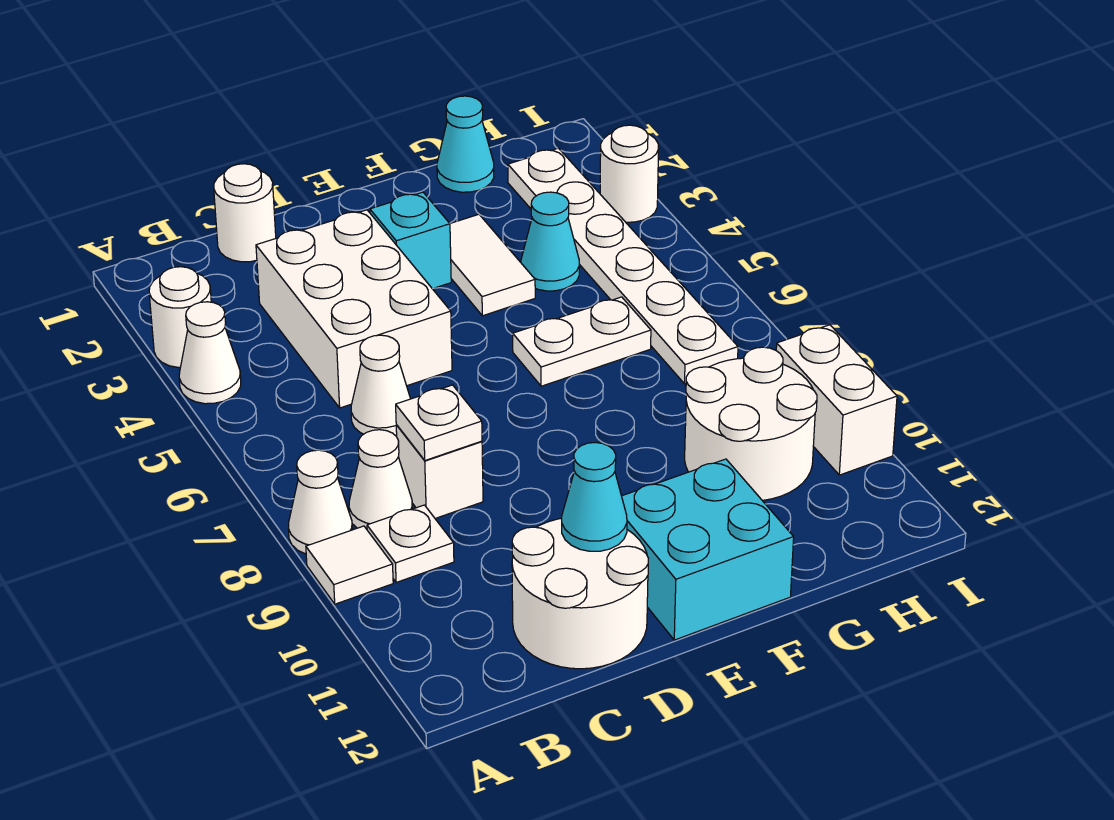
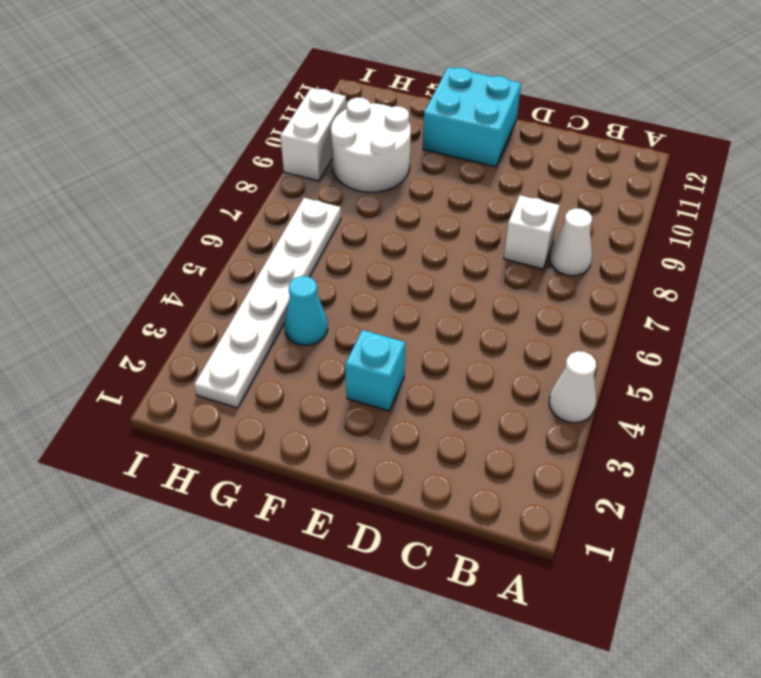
none -> white 1x1 round brick [149,267,211,368]
none -> white 1x1 cone [288,450,352,554]
none -> white 1x1 tile [306,526,393,604]

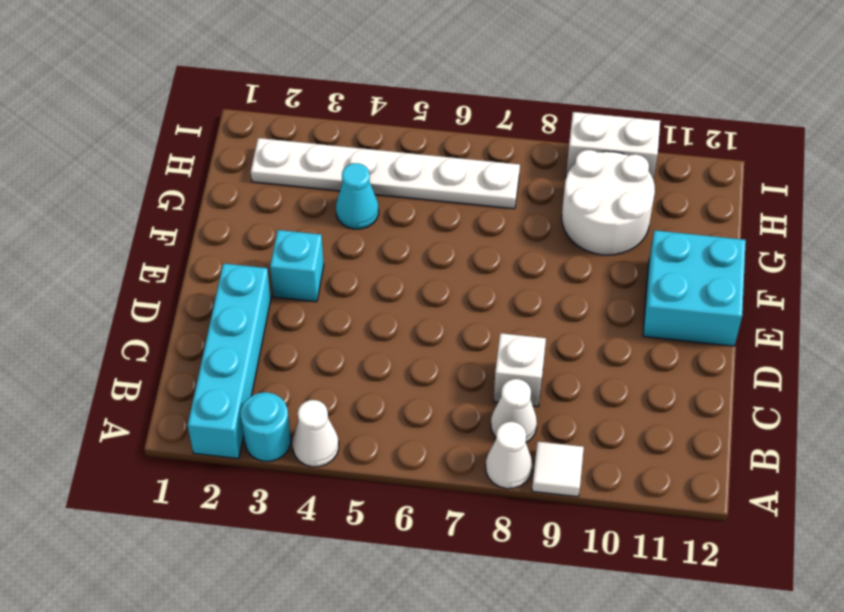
cyan 1x4 brick [188,263,271,459] -> none
cyan 1x1 round brick [241,392,291,461] -> white 1x1 round brick [149,267,211,368]
none -> white 1x1 plate [367,505,454,582]
none -> white 1x1 round brick [214,164,276,262]
none -> white 2x3 brick [256,210,452,408]

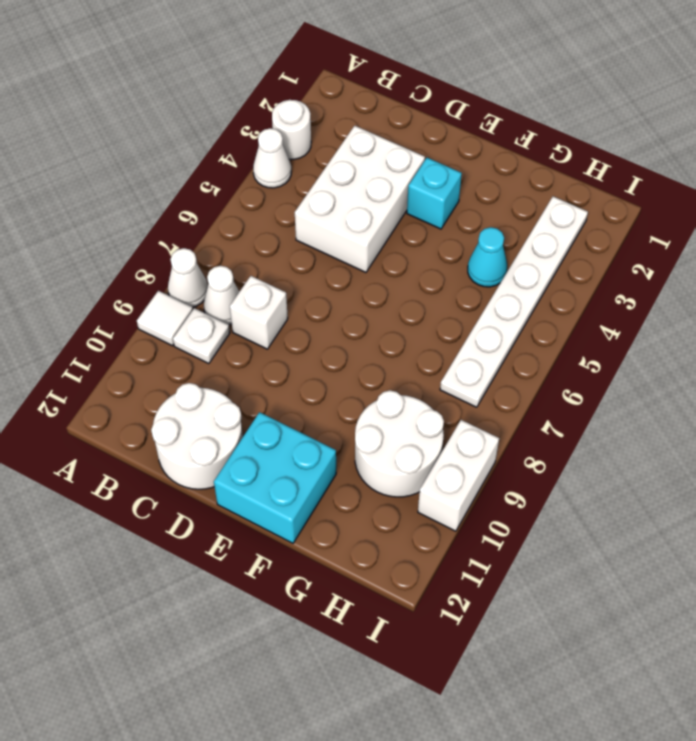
none -> white 1x1 round brick [214,164,276,262]
none -> white 1x1 cone [351,335,410,436]
none -> white 1x2 tile [450,214,535,316]

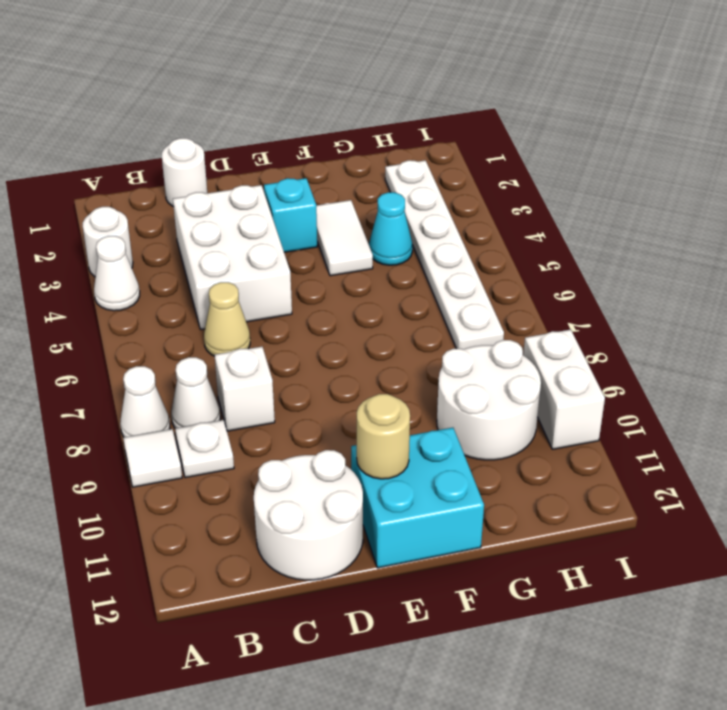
tan 1x1 cone [204,282,250,356] -> white 1x1 cone [351,335,410,436]
tan 1x1 round brick [357,394,410,479] -> none
none -> white 1x2 plate [513,297,651,386]
none -> cyan 1x1 cone [437,96,494,192]
none -> white 1x1 round brick [600,125,659,222]

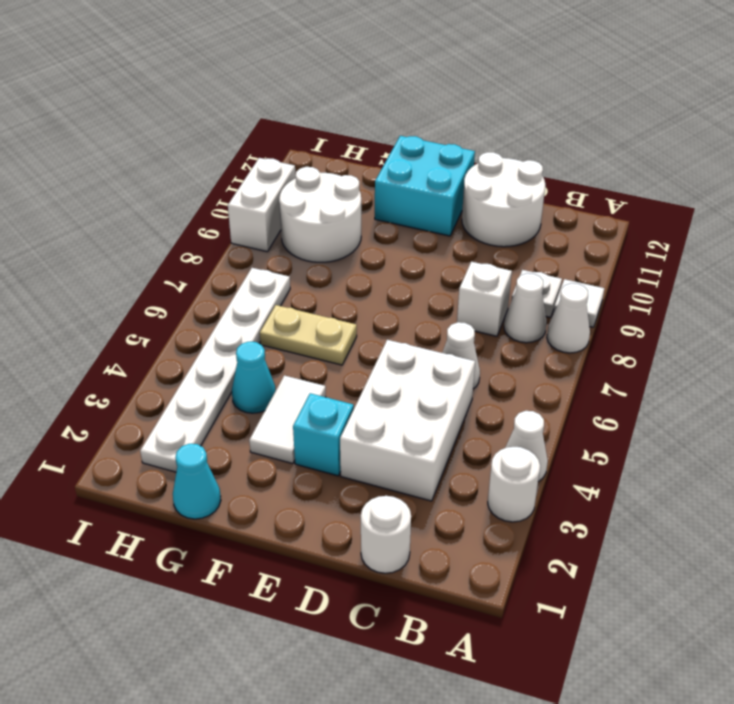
tan 1x2 plate [260,305,357,365] -> white 1x2 plate [513,297,651,386]
none -> white 1x1 round brick [600,125,659,222]
none -> white 1x1 plate [396,385,482,460]
none -> cyan 1x1 cone [562,442,627,551]

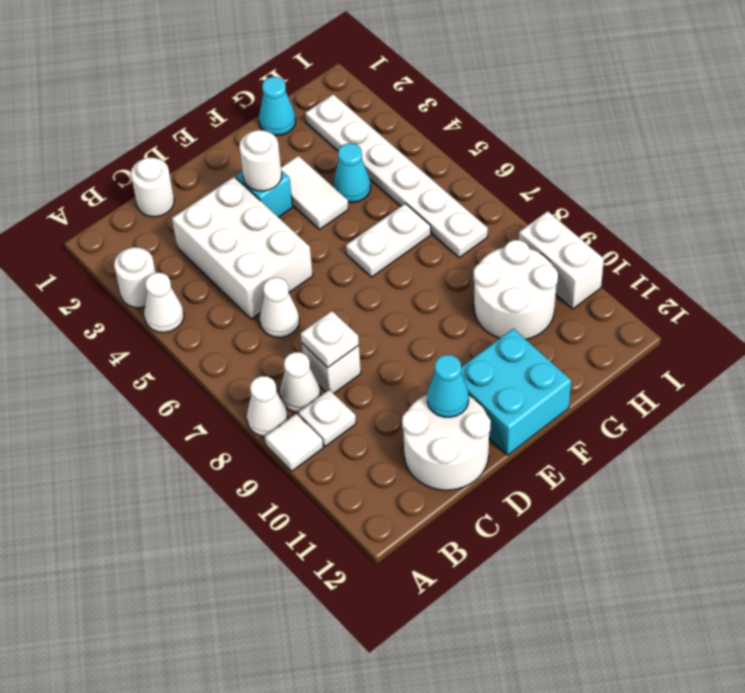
white 1x1 round brick [239,130,282,191] -> white 1x1 round brick moved to [600,125,659,222]

